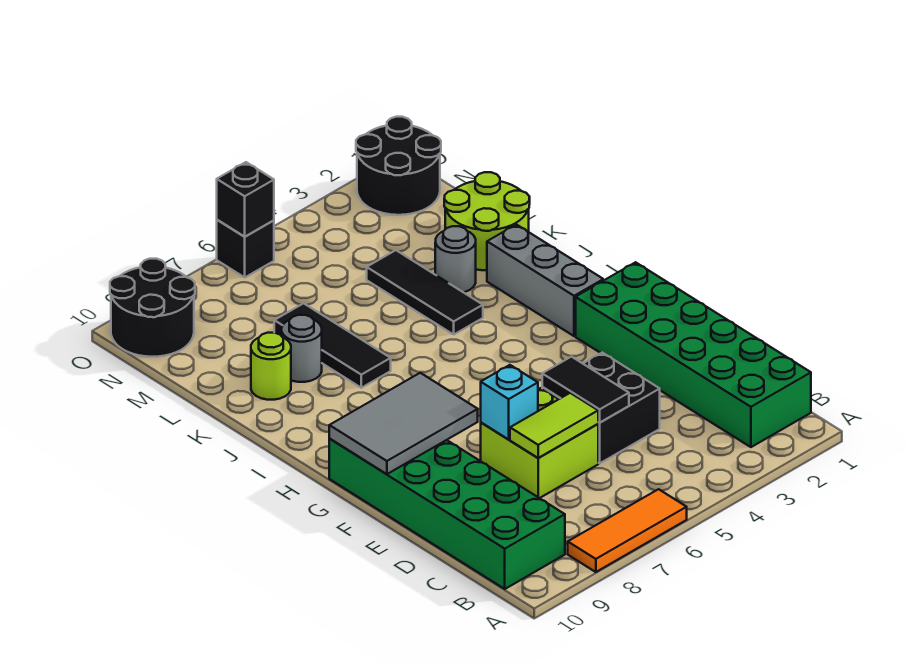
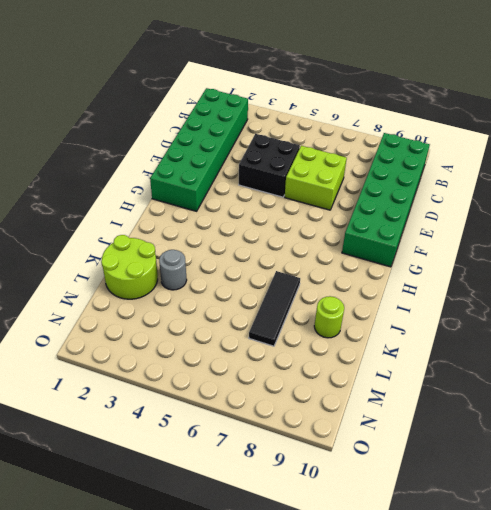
none -> orange 1x3 tile [568,489,687,572]
none -> grey 1x3 brick [487,225,603,336]
none -> black 1x3 tile [367,250,483,334]

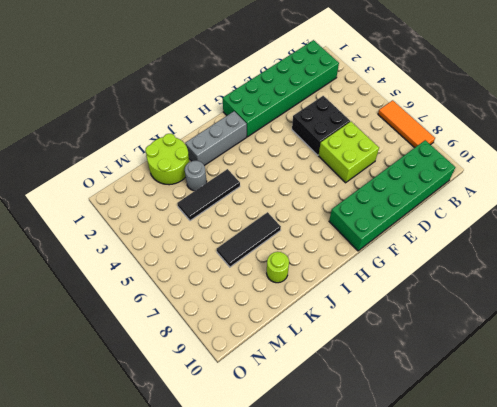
none -> grey 1x1 round brick [282,315,322,382]
none -> black 2x2 round brick [356,117,441,215]
none -> black 2x2 round brick [110,259,195,357]

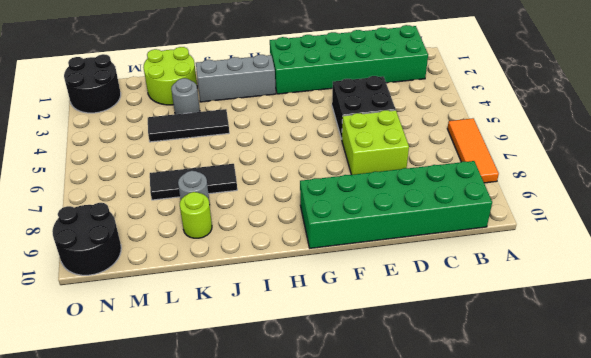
none -> black 1x1 brick [217,220,274,277]
none -> black 1x2 tile [542,357,629,423]
none -> lime 1x2 tile [510,393,598,458]

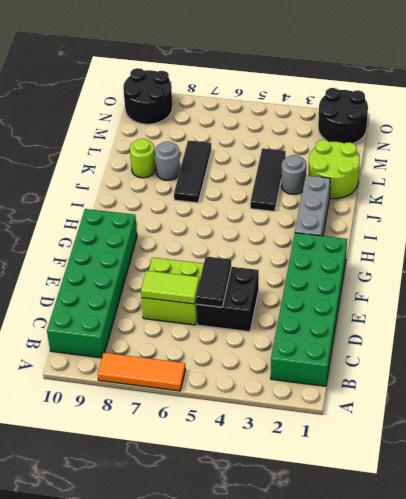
none -> black 1x1 brick [217,220,274,277]
none -> cyan 1x1 brick [481,365,538,440]
none -> grey 2x3 tile [329,373,478,474]

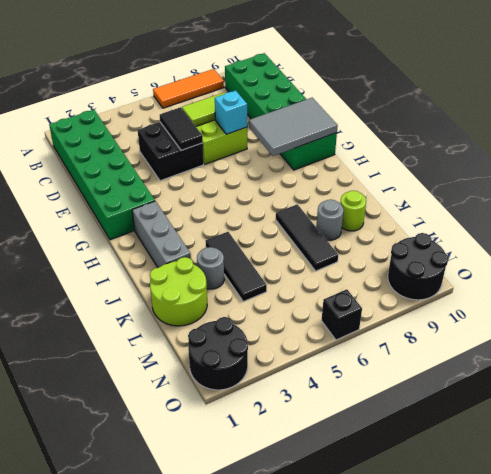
none -> black 1x1 brick [217,162,274,237]

